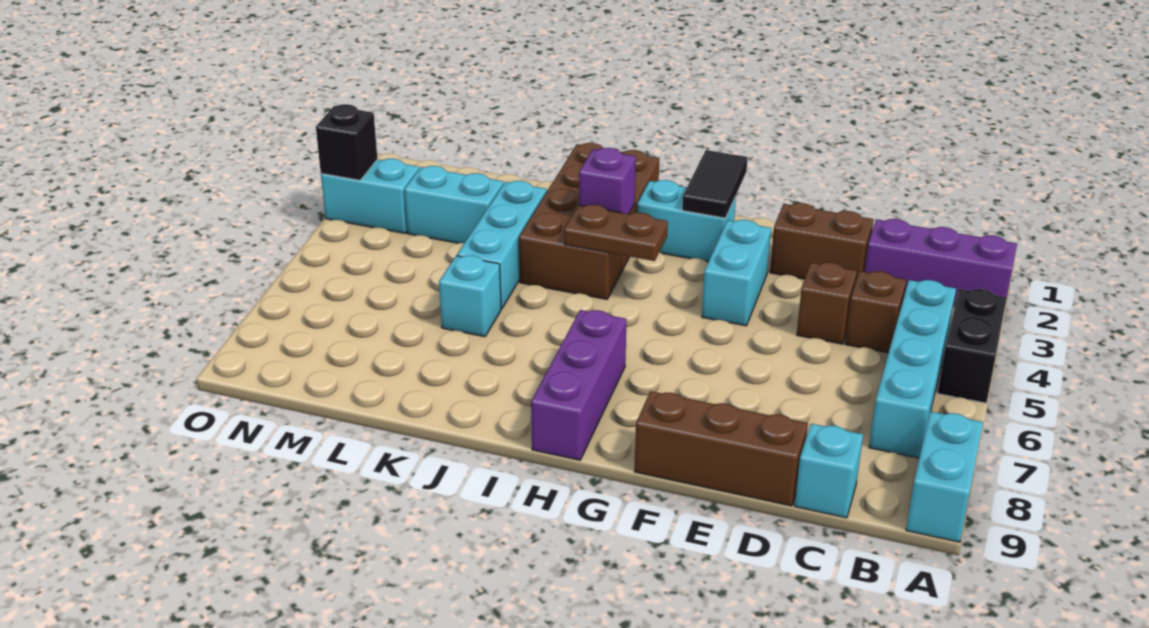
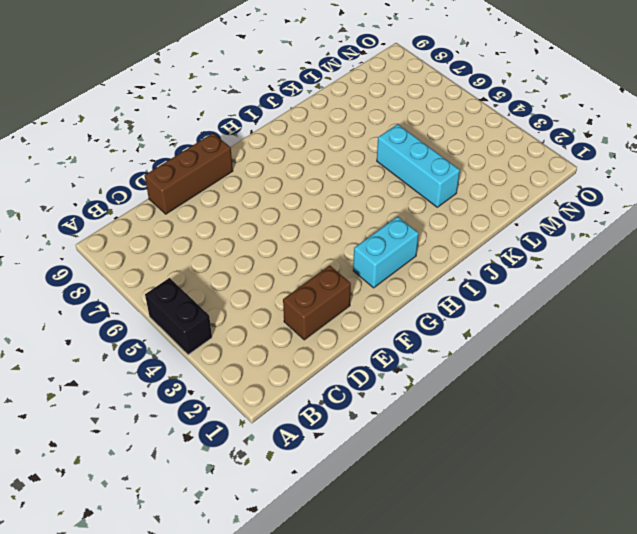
none -> purple 1x3 brick [865,219,1017,306]
none -> cyan 1x2 brick [906,412,983,542]
none -> cyan 1x4 brick [869,280,956,458]

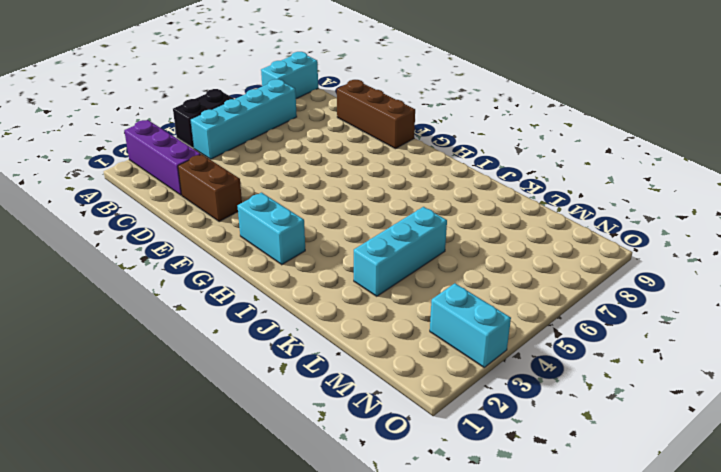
none -> brown 1x1 brick [845,271,906,353]
none -> cyan 1x1 brick [795,424,863,518]
none -> brown 1x1 brick [797,262,857,344]

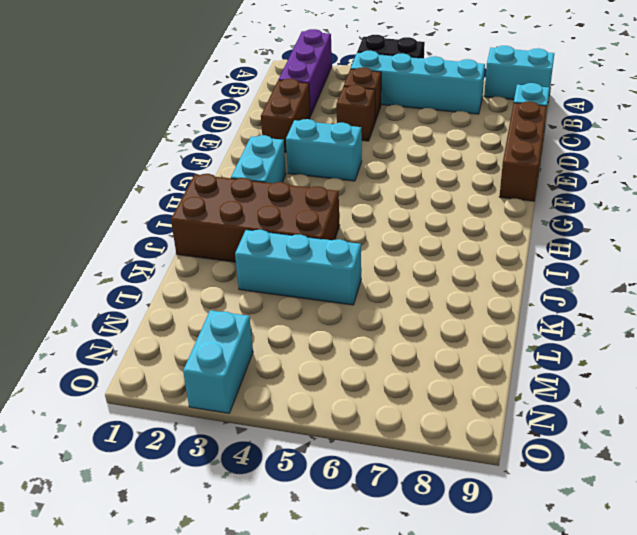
none -> purple 1x3 brick [531,310,627,460]
none -> cyan 1x1 brick [439,256,501,337]
none -> cyan 1x2 brick [405,166,504,243]

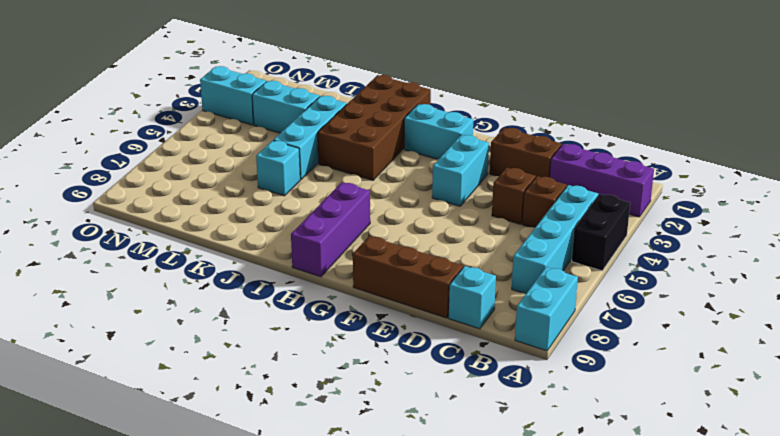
none -> black 1x2 tile [682,150,748,218]
none -> brown 1x2 plate [564,205,668,261]
none -> purple 1x1 brick [579,148,636,214]

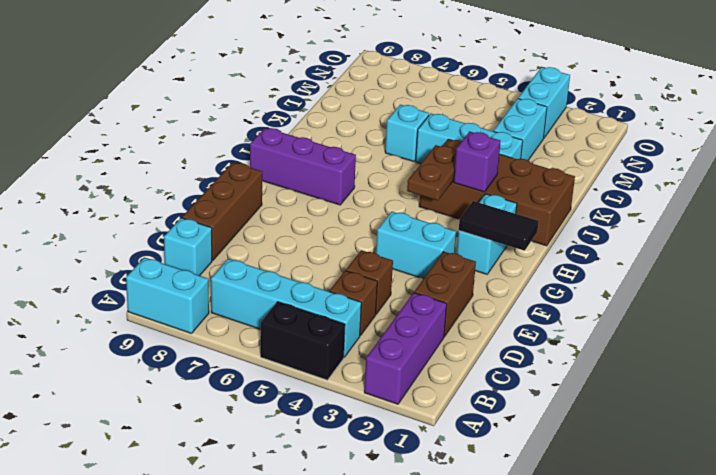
none -> black 1x1 brick [316,104,378,180]

